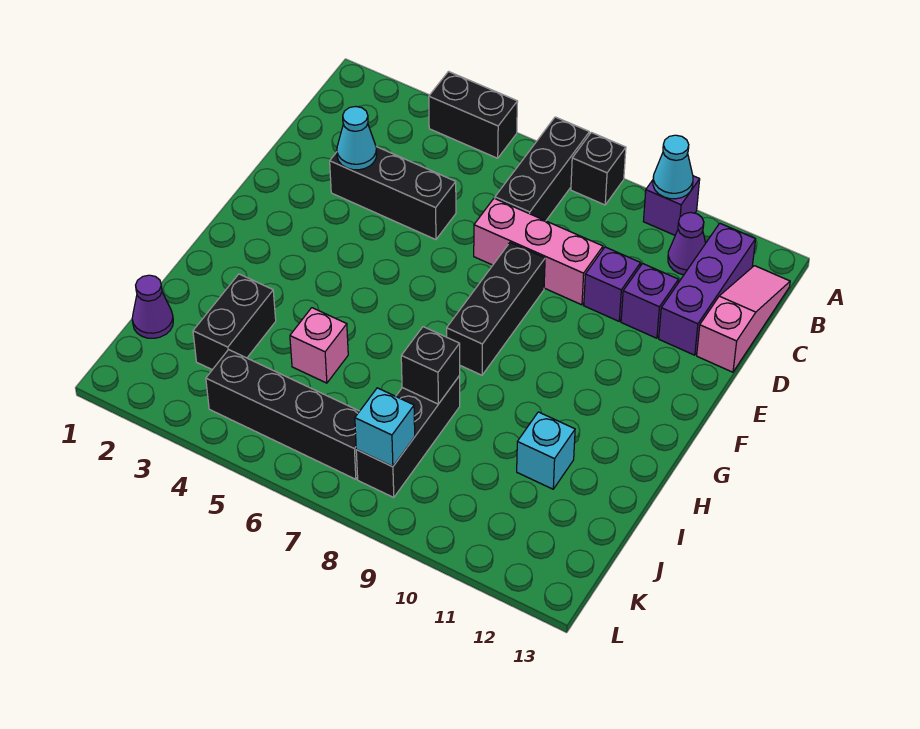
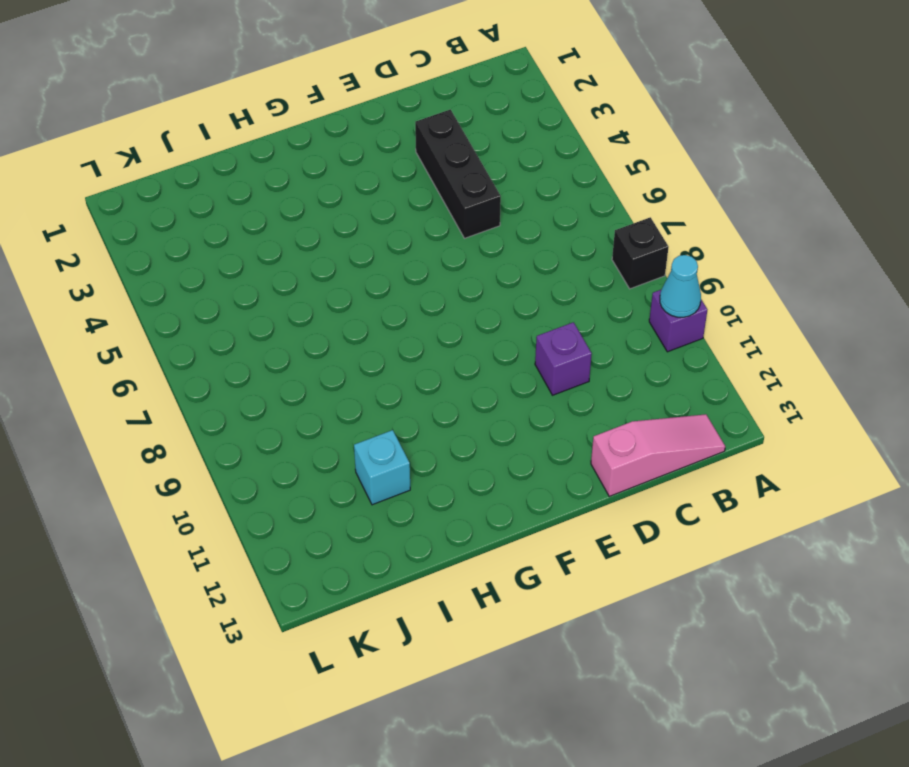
none -> black 1x2 brick [429,72,518,158]
none -> black 1x3 brick [495,117,589,221]
none -> purple 1x1 cone [668,212,706,275]

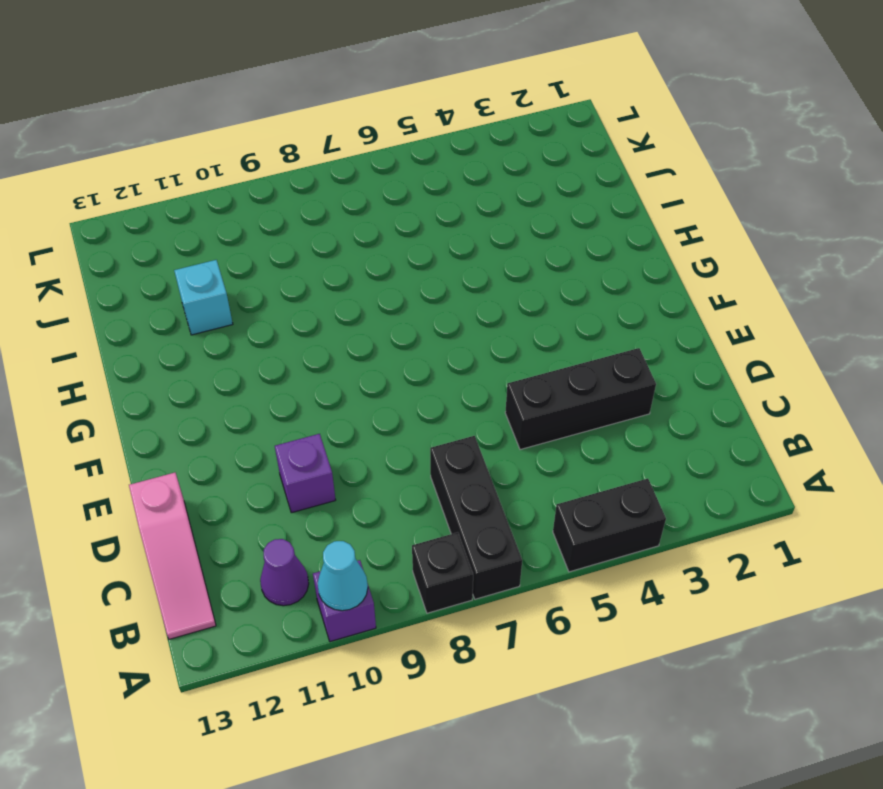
none -> purple 1x3 brick [659,223,756,355]
none -> pink 1x3 brick [474,198,603,305]
none -> purple 1x1 brick [621,263,678,338]

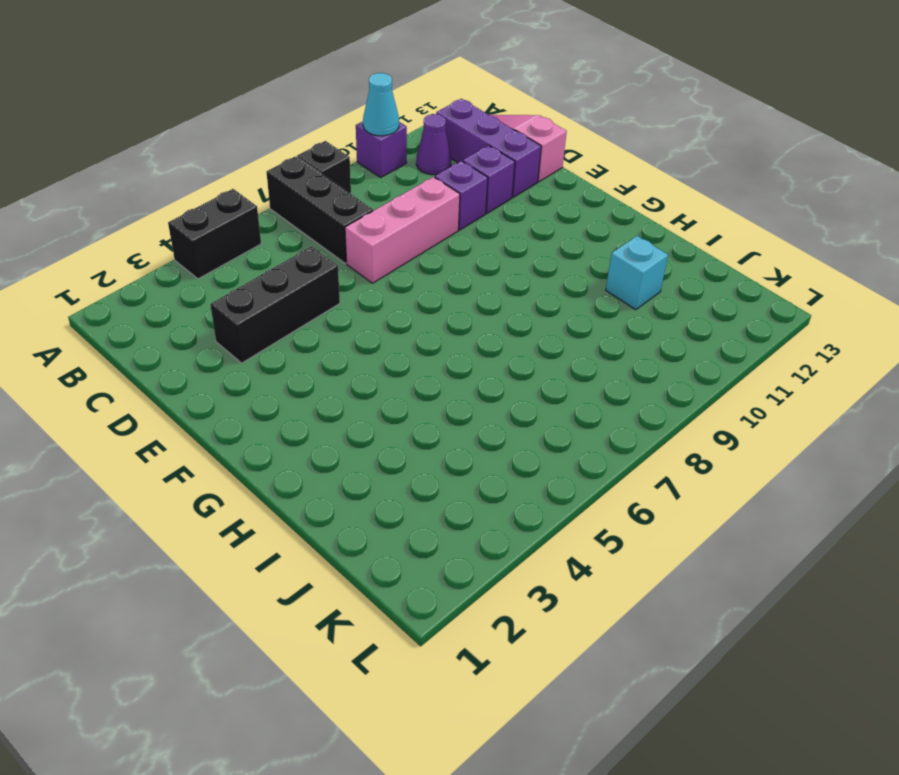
none -> black 1x3 brick [447,243,545,375]
none -> black 1x2 brick [193,274,276,370]
none -> pink 1x1 brick [290,308,348,383]

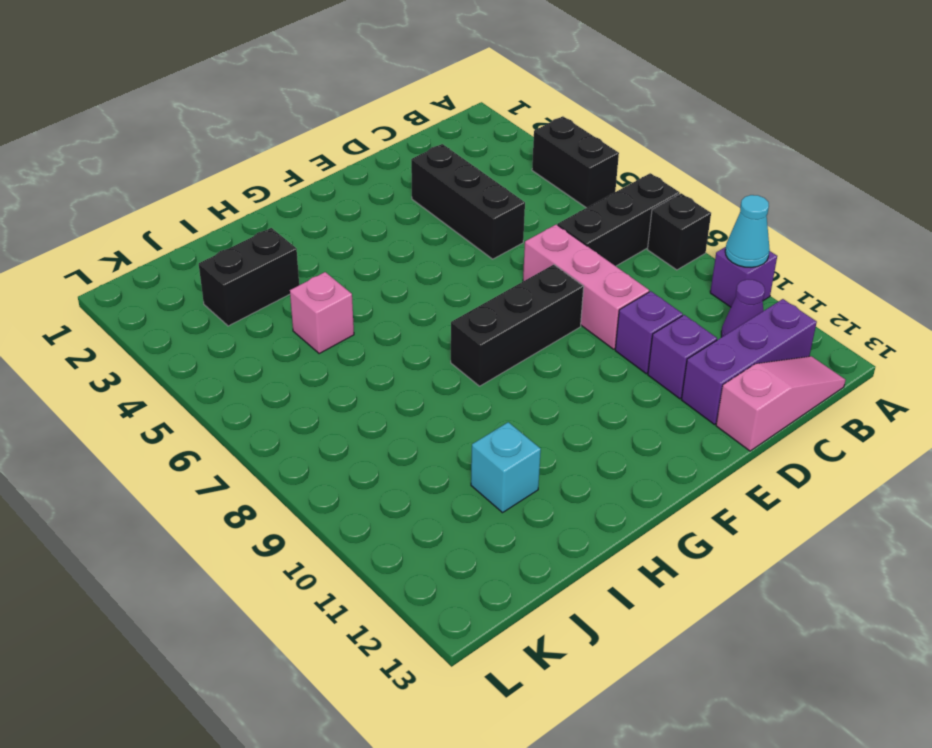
none -> black 1x3 brick [356,376,460,498]
none -> purple 1x1 cone [132,275,173,338]
none -> black 1x4 brick [206,350,359,479]

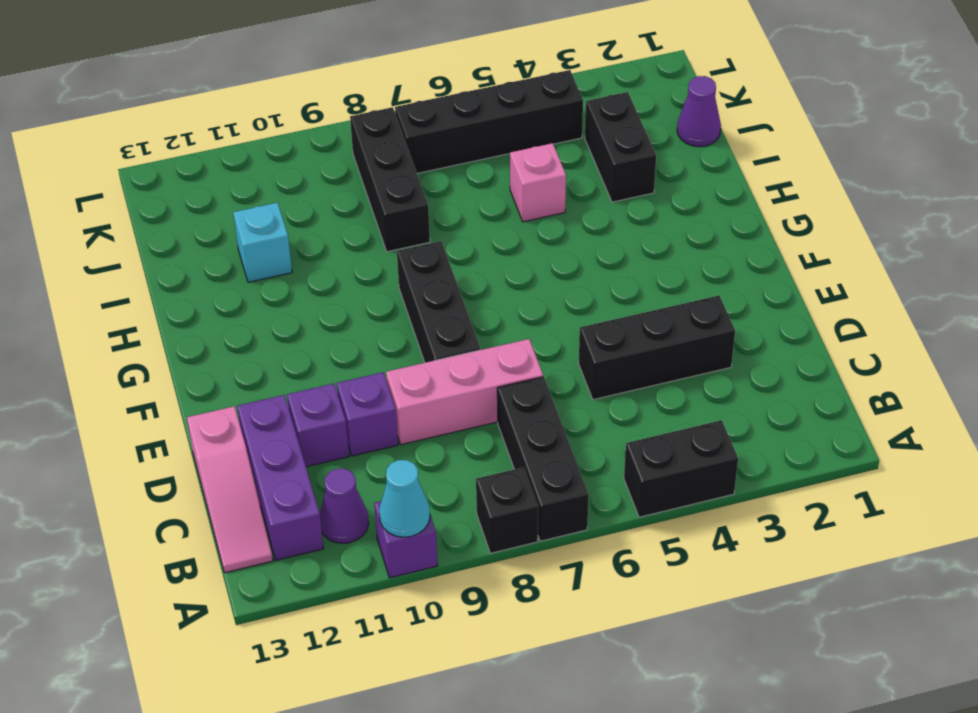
none -> cyan 1x1 cone [337,106,377,170]
none -> black 1x1 brick [401,327,460,404]
none -> cyan 1x1 brick [355,388,415,467]

